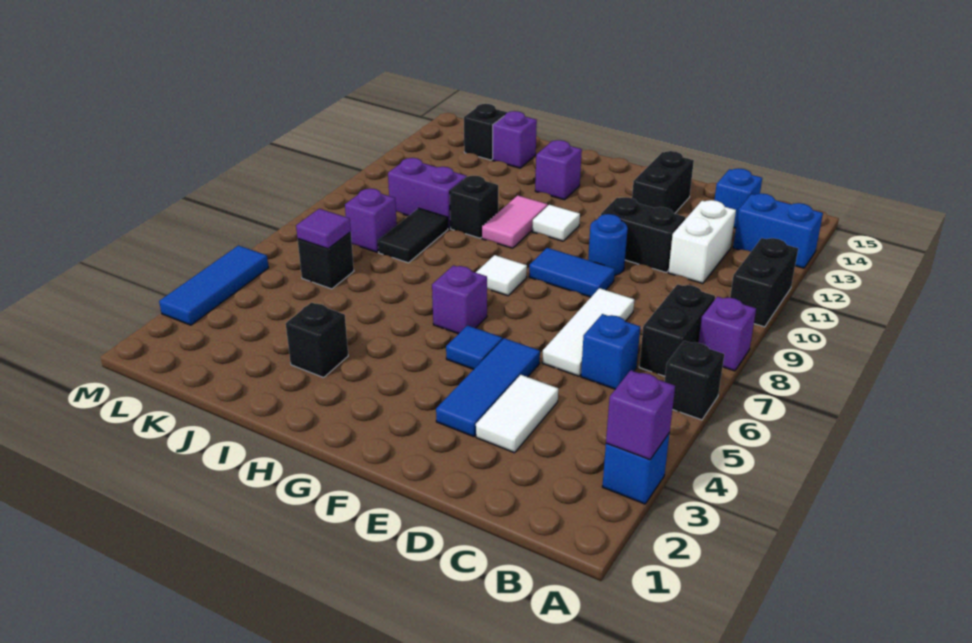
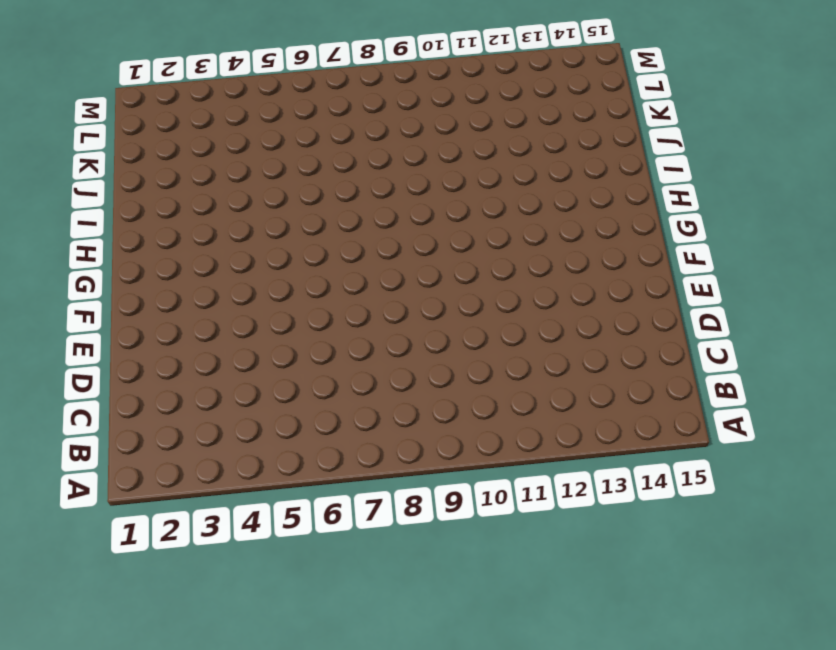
none -> blue 1x1 brick [602,433,670,504]
none -> black 1x1 brick [665,341,724,420]
none -> purple 1x1 brick [698,297,756,371]
none -> black 1x2 brick [730,238,798,327]

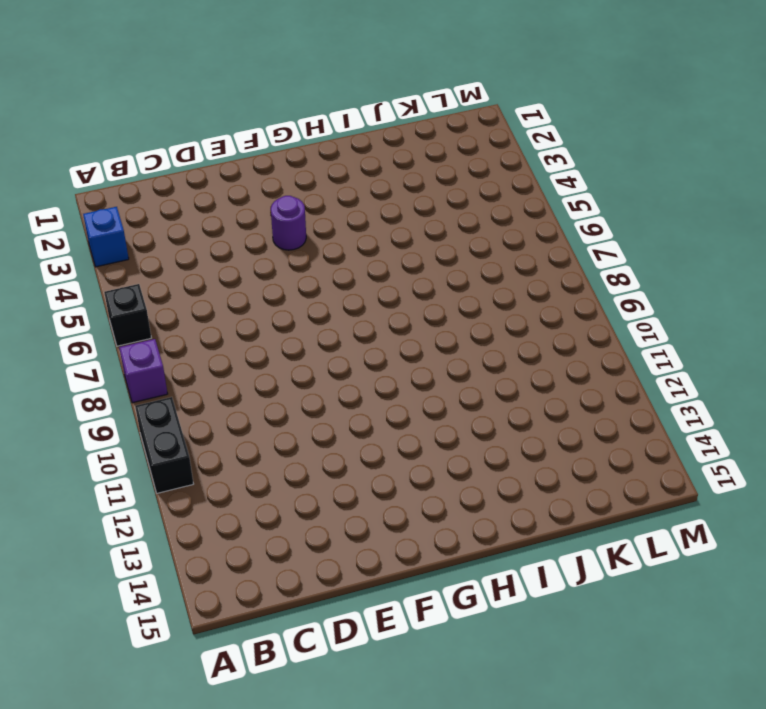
purple 1x1 round brick [271,196,306,250] -> none
none -> blue 1x2 brick [733,193,823,268]
none -> black 1x2 brick [639,284,715,376]
none -> blue 1x1 brick [581,314,640,389]
none -> white 1x2 brick [668,200,736,284]

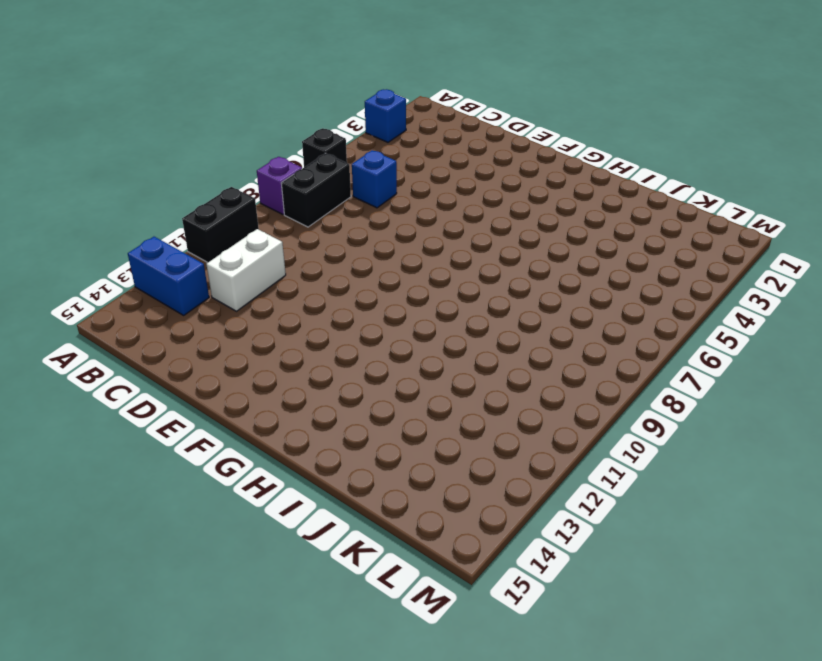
none -> blue 1x1 brick [714,168,762,228]
none -> white 1x2 tile [476,375,558,453]
none -> white 1x3 tile [542,288,634,376]
none -> black 1x2 brick [601,197,685,273]

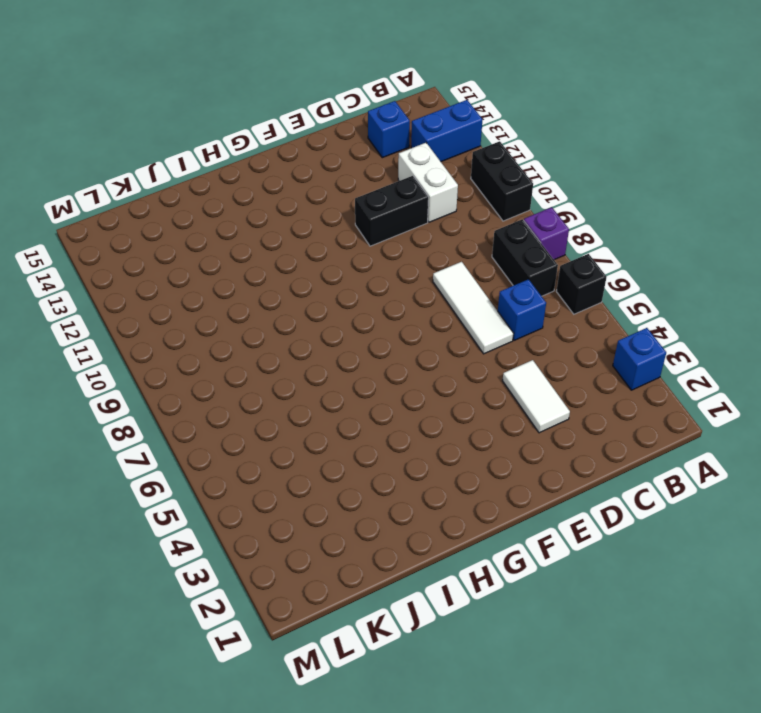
none -> blue 1x3 tile [436,338,540,437]
none -> blue 1x2 tile [529,248,615,297]
none -> blue 1x1 round brick [588,214,628,276]
none -> black 1x2 brick [632,151,694,214]

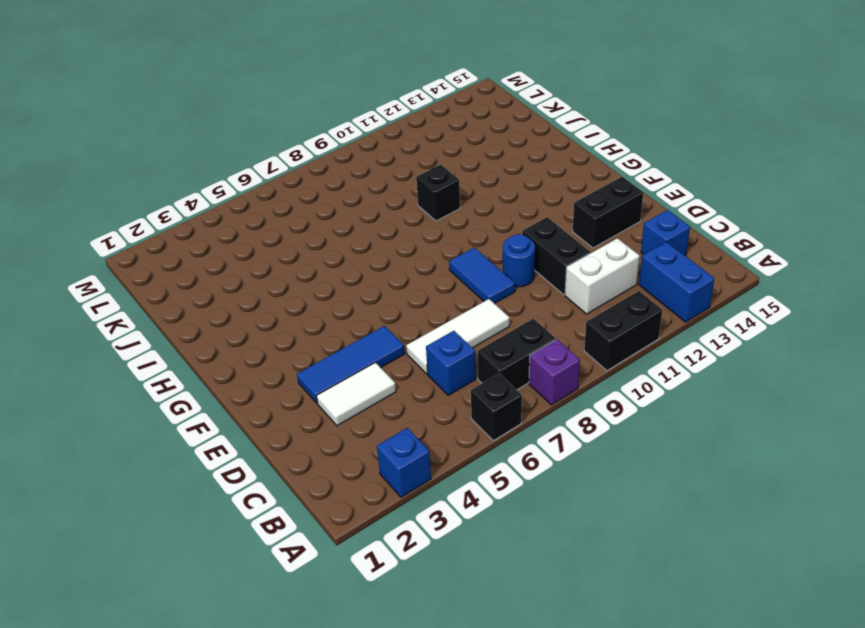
none -> blue 1x1 tile [446,325,502,369]
none -> purple 1x1 brick [432,265,487,334]
none -> white 1x1 tile [476,255,527,296]
none -> white 1x1 tile [532,205,580,241]

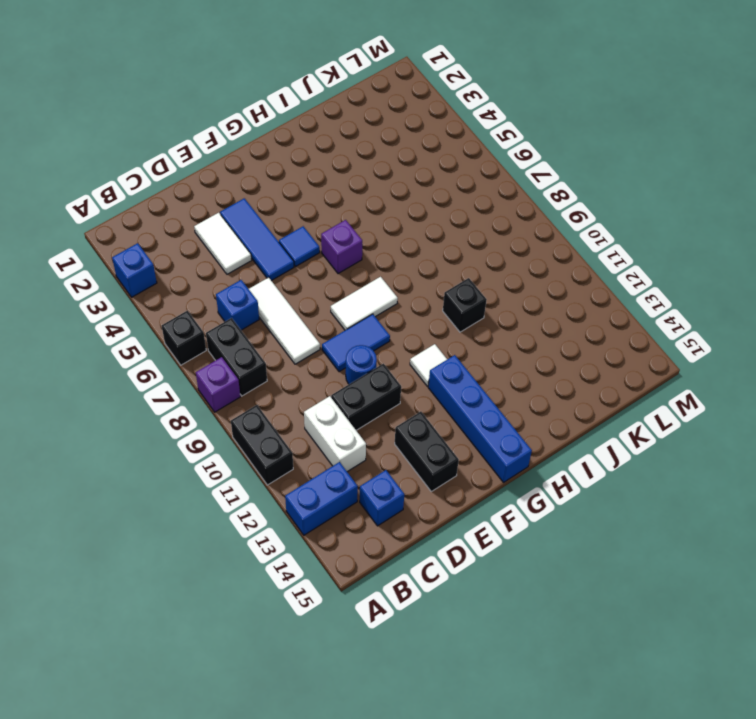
white 1x2 tile [331,277,398,330] -> white 1x1 tile [476,255,527,296]
blue 1x4 brick [428,355,532,482] -> none
none -> pink 1x2 tile [482,195,548,248]
none -> purple 1x1 brick [535,140,582,200]
none -> black 1x1 brick [286,303,348,377]
none -> black 1x2 tile [378,208,448,263]

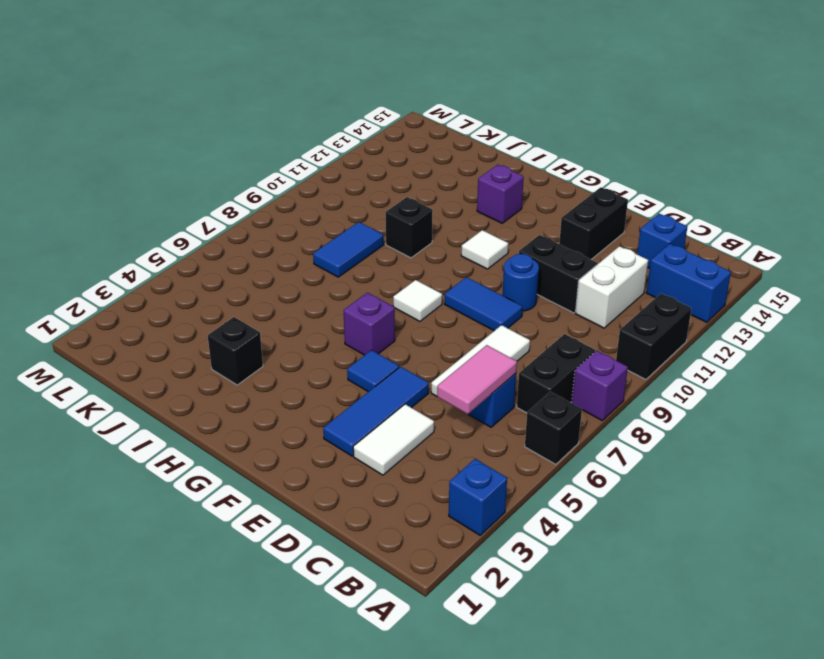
pink 1x2 tile [437,345,517,414] -> pink 1x2 tile moved to [482,195,548,248]
blue 1x2 tile [313,222,384,277] -> black 1x2 tile [378,208,448,263]
none -> purple 1x2 brick [388,158,467,228]
none -> purple 1x1 brick [493,111,537,168]
none -> black 1x1 brick [298,232,354,289]
none -> purple 1x1 brick [345,189,397,252]

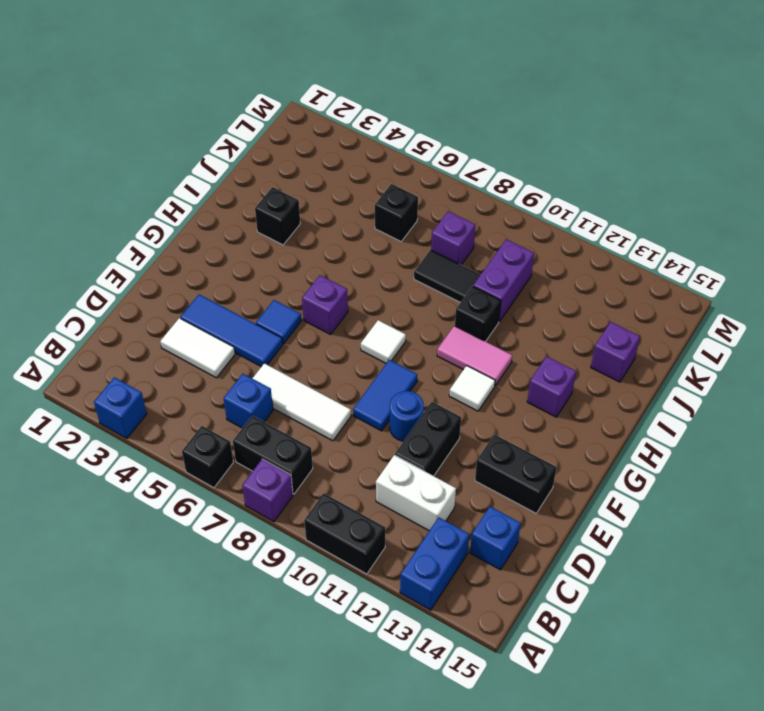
none -> black 1x1 brick [464,104,507,160]
none -> blue 1x3 tile [159,246,269,325]
none -> purple 1x1 brick [606,370,675,460]
none -> purple 1x1 tile [296,209,351,249]

